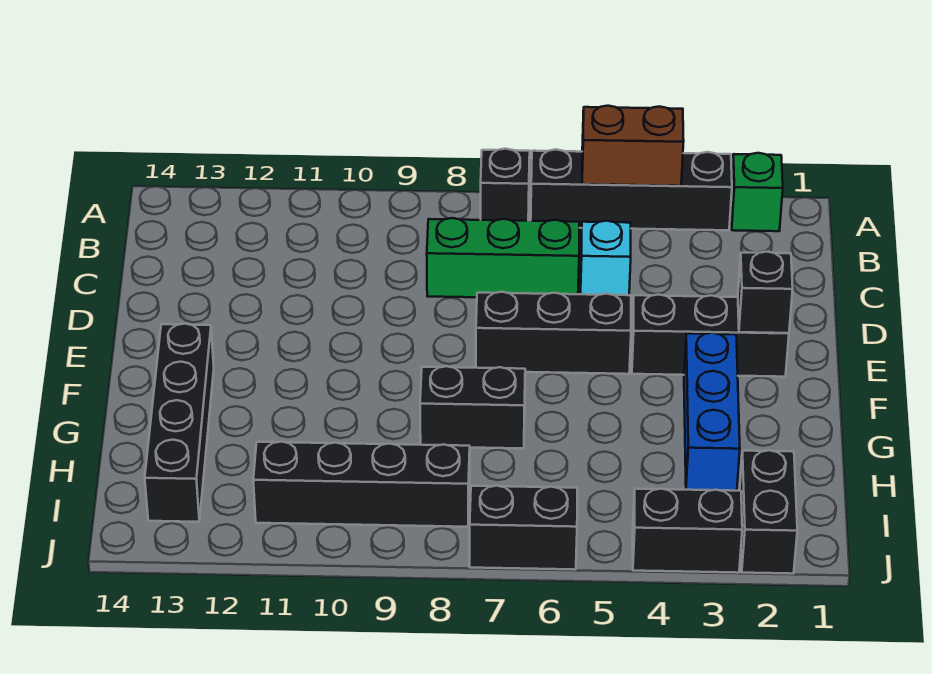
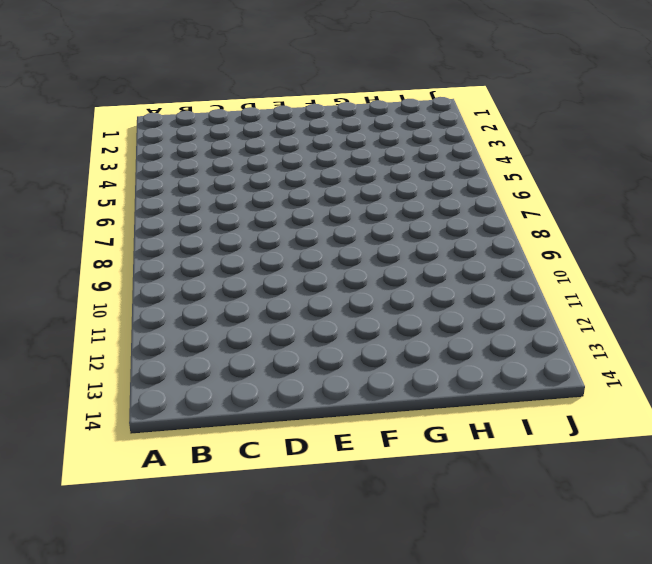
none -> green 1x1 brick [731,153,783,231]
none -> black 1x4 brick [531,150,732,230]
none -> black 1x1 brick [481,149,530,221]

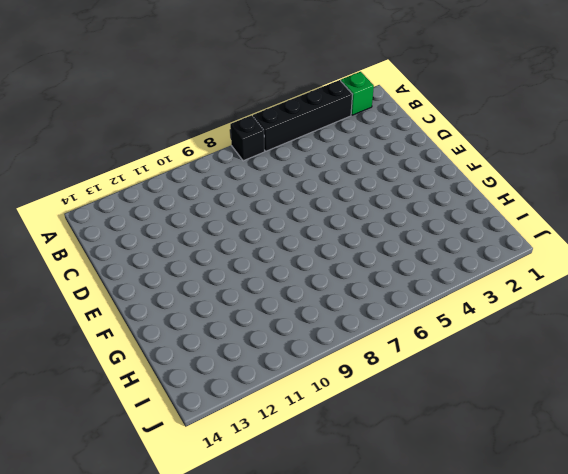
none -> cyan 1x1 brick [580,221,631,295]
none -> green 1x3 brick [427,218,579,297]
none -> black 1x3 brick [632,295,789,377]

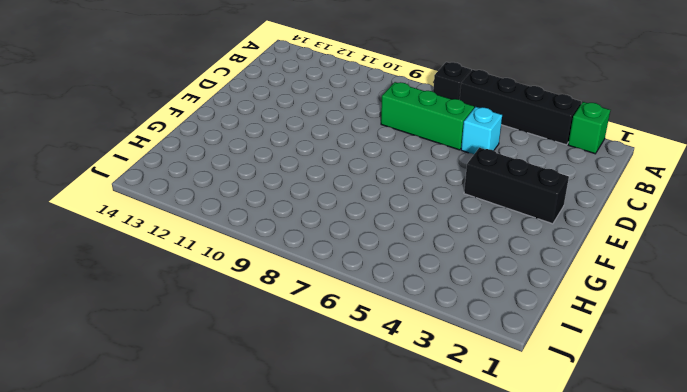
none -> black 1x3 brick [476,292,631,374]
none -> blue 1x3 brick [684,333,740,491]
none -> black 1x4 brick [145,324,214,522]

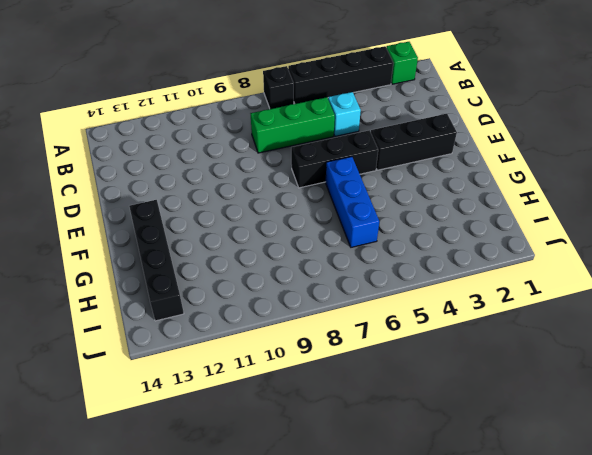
blue 1x3 brick [326,157,379,247] -> blue 1x3 brick moved to [684,333,740,491]
none -> black 1x2 brick [420,366,525,449]
none -> black 1x2 brick [740,450,797,574]
none -> black 1x4 brick [253,442,470,527]

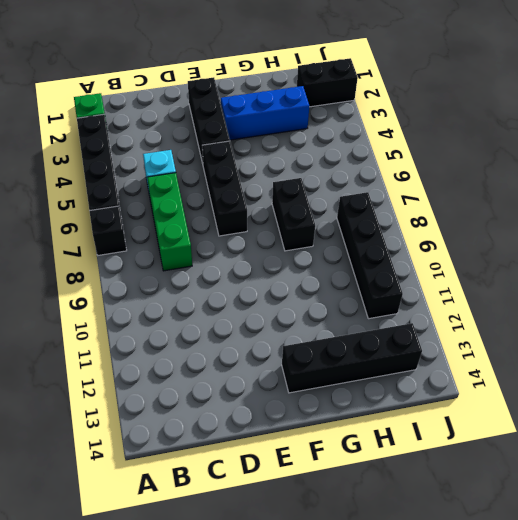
none -> black 1x2 brick [633,489,742,573]
none -> black 1x2 brick [470,486,577,570]
none -> brown 1x2 brick [582,106,684,186]

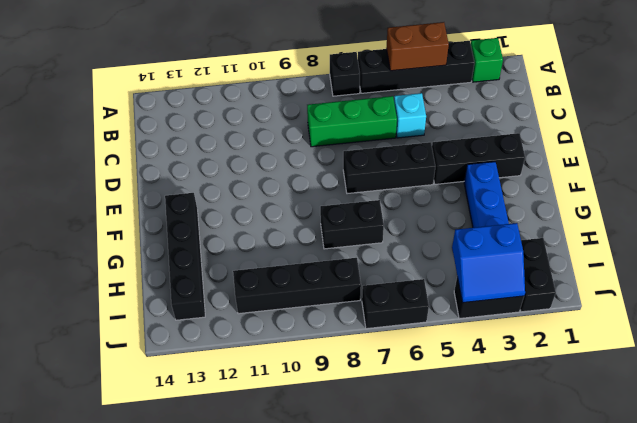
blue 2x2 slope [452,223,525,303] -> none
none -> black 1x1 brick [738,252,793,333]

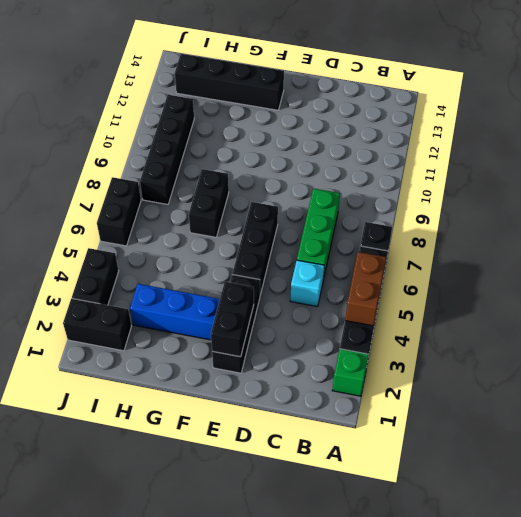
black 1x2 brick [211,282,254,357] -> black 1x1 brick [738,252,793,333]

